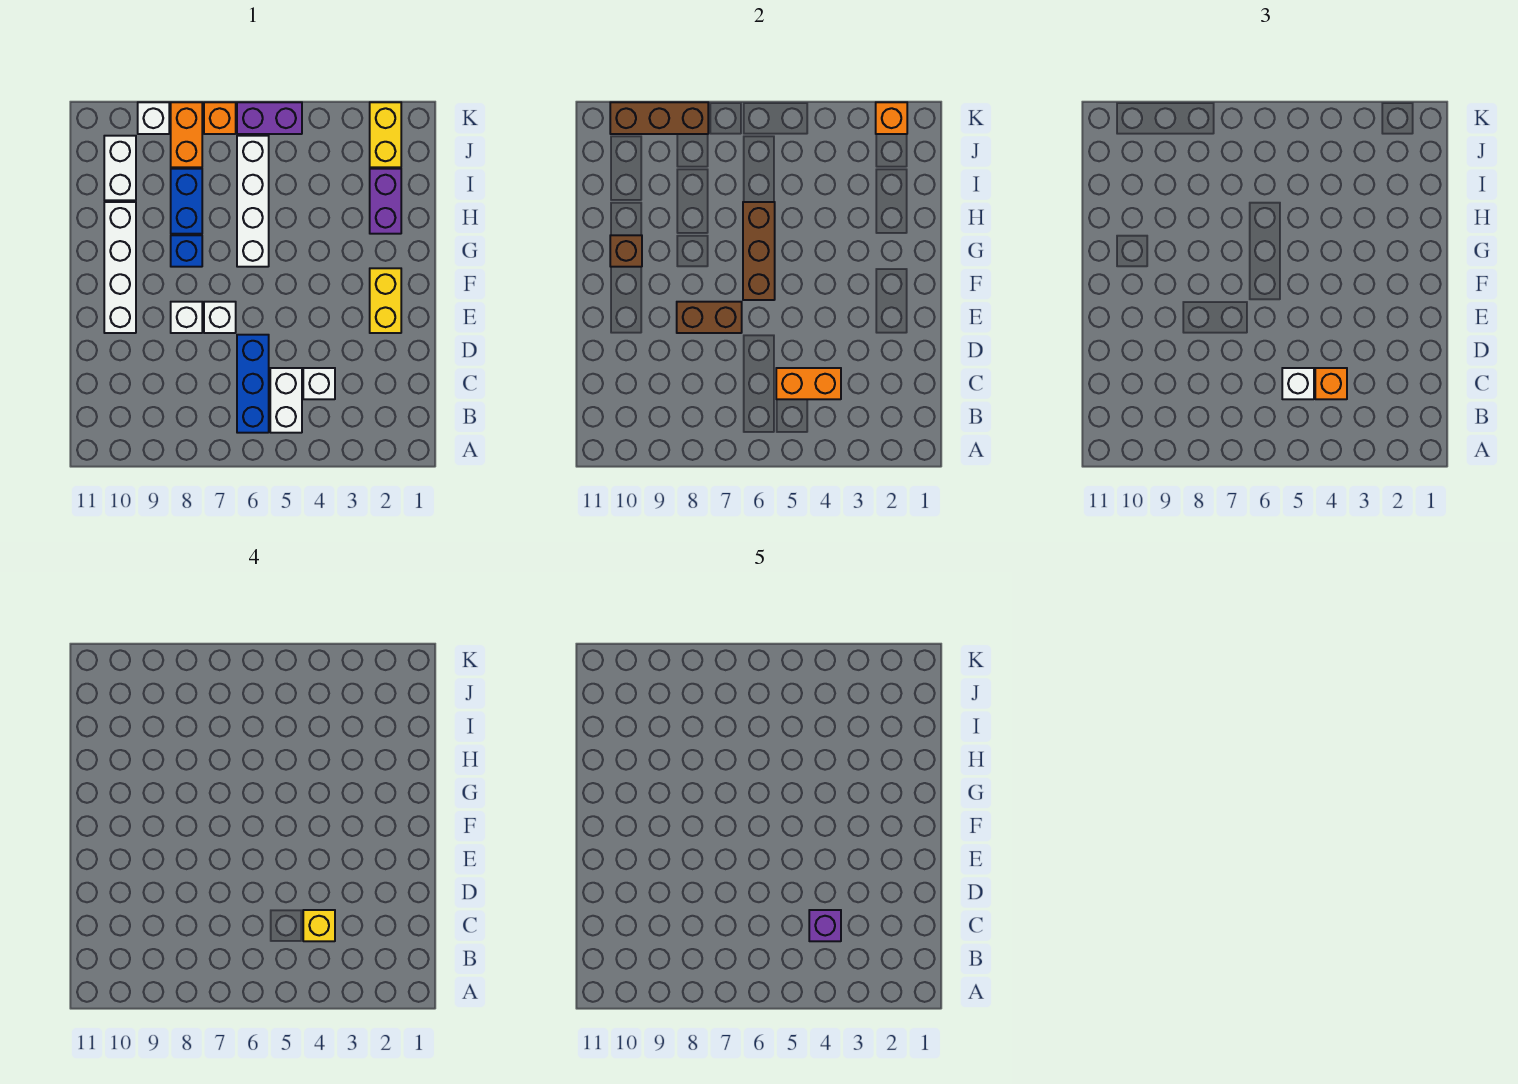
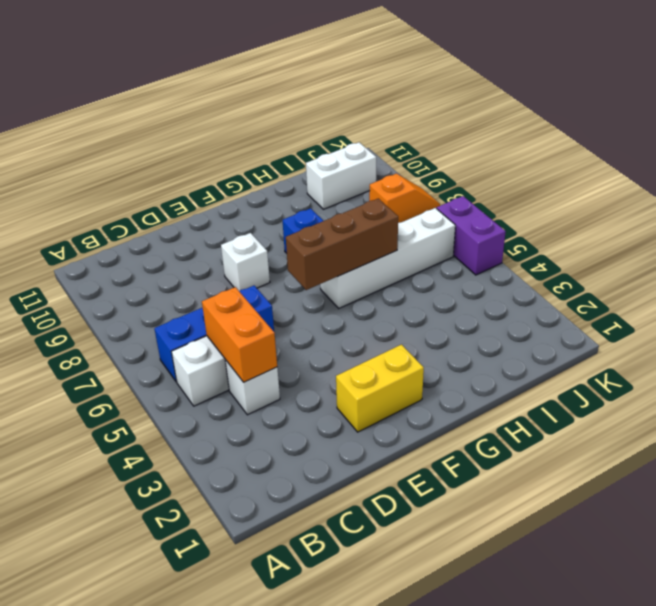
orange 1x2 slope [369,174,440,223] -> orange 1x2 brick [171,102,202,167]
none -> white 1x1 brick [204,302,236,333]
none -> white 1x4 brick [104,202,136,333]
none -> purple 1x2 brick [370,169,401,234]

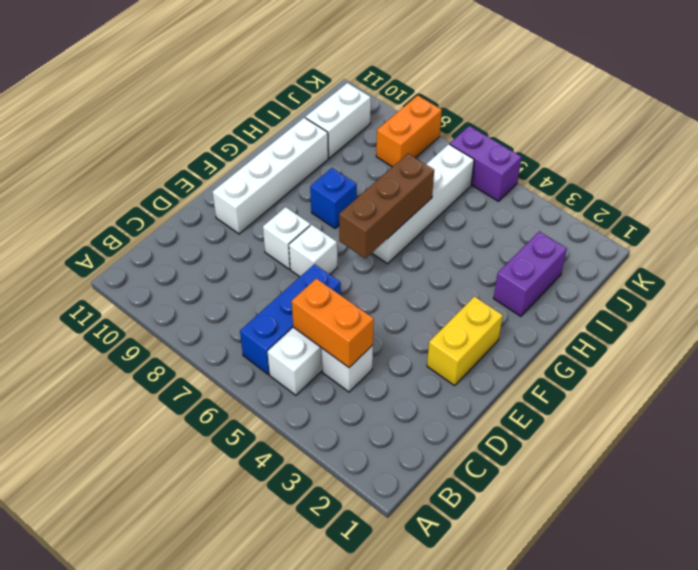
none -> blue 1x2 brick [171,169,202,234]
none -> yellow 1x2 brick [370,102,401,167]
none -> orange 1x1 brick [204,102,236,134]

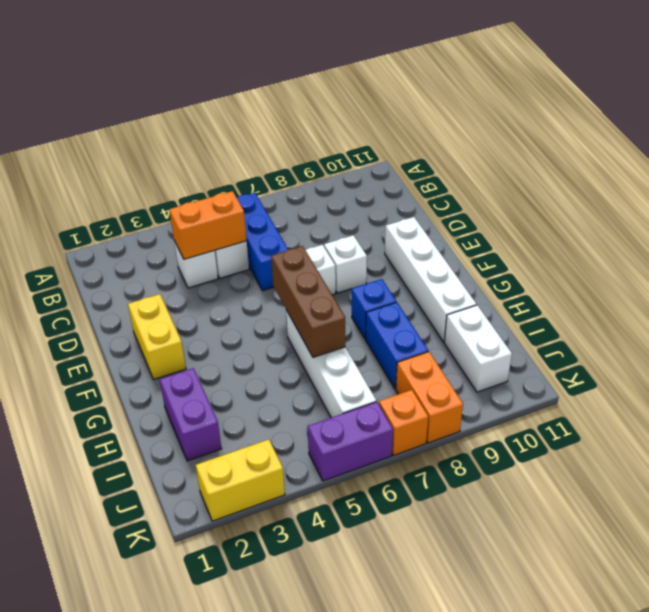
yellow 1x2 brick [196,439,285,521] -> yellow 1x2 brick turned to [370,102,401,167]
none -> white 1x1 brick [138,102,169,134]
none -> brown 1x2 brick [677,302,742,333]
none -> brown 1x1 brick [610,235,642,267]

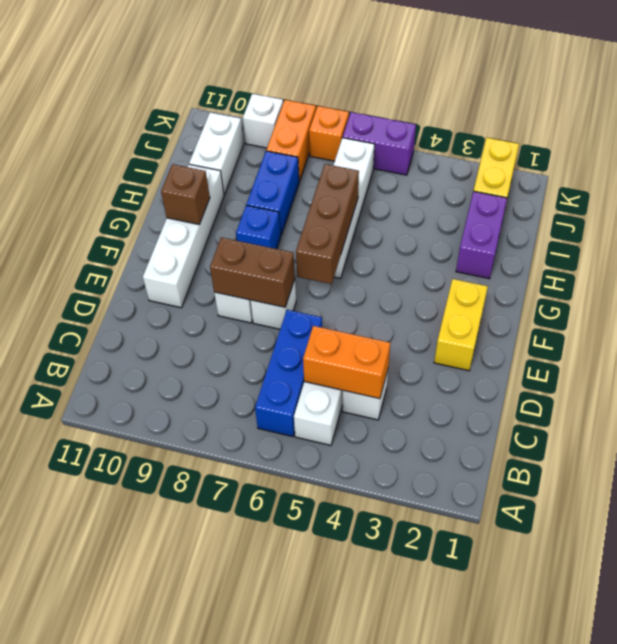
none -> orange 1x1 brick [876,102,907,134]
none -> brown 1x3 brick [610,102,708,134]
none -> orange 1x1 brick [1315,368,1347,399]

